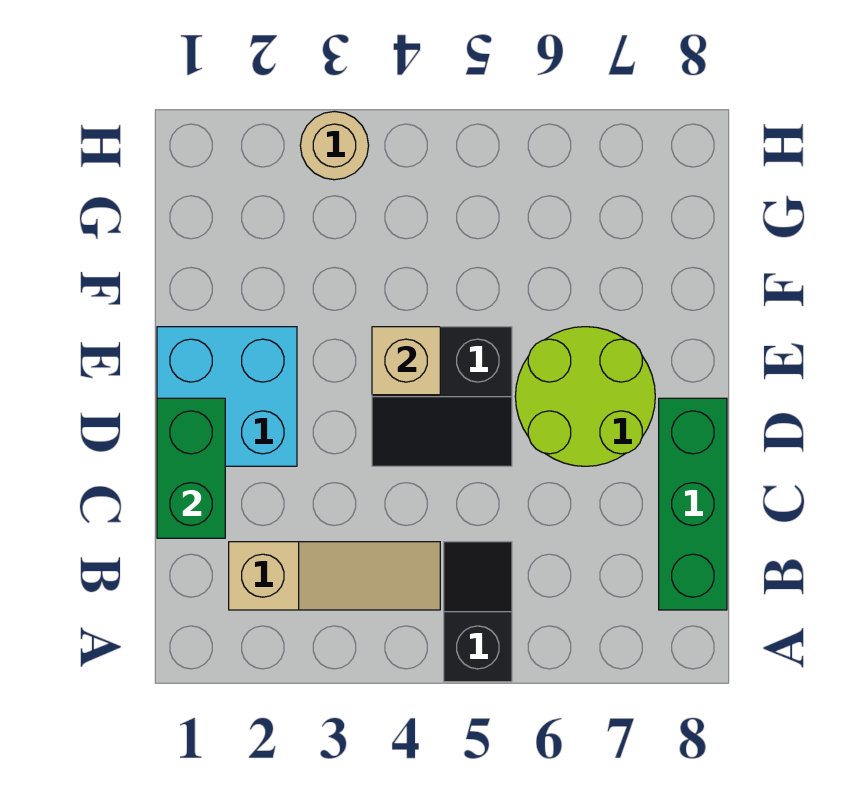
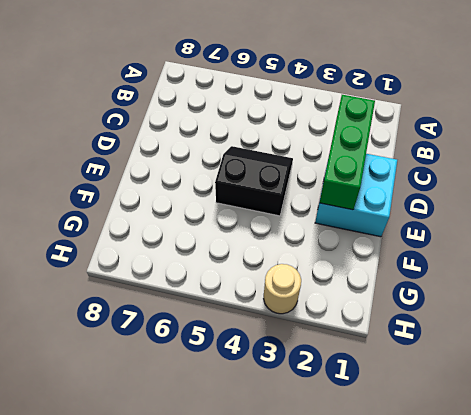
green 1x3 brick [319,95,375,210] -> green 1x3 brick moved to [659,398,727,610]
none -> black 1x2 slope [444,542,512,682]
none -> tan 1x3 slope [229,542,440,610]

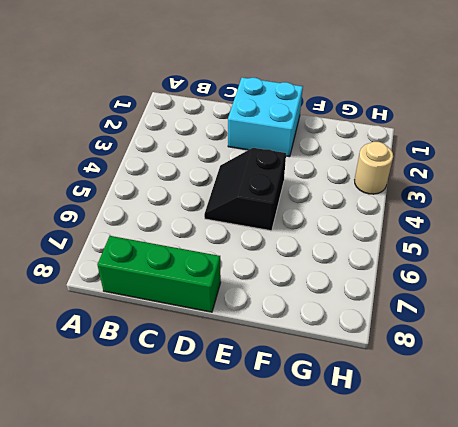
none -> black 1x2 slope [444,542,512,682]
none -> tan 1x3 slope [229,542,440,610]

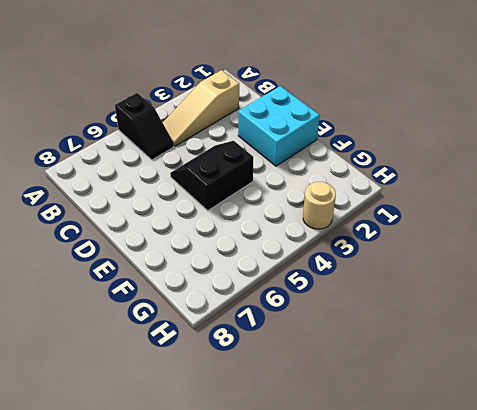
none -> green 1x3 brick [659,398,727,610]
none -> lime 2x2 round brick [515,327,655,466]

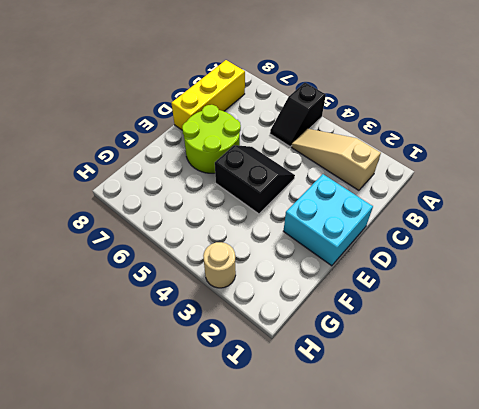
yellow 1x3 brick [171,60,245,130] -> green 1x3 brick [659,398,727,610]
none -> green 1x2 brick [157,398,225,538]
none -> tan 1x1 brick [372,327,440,395]

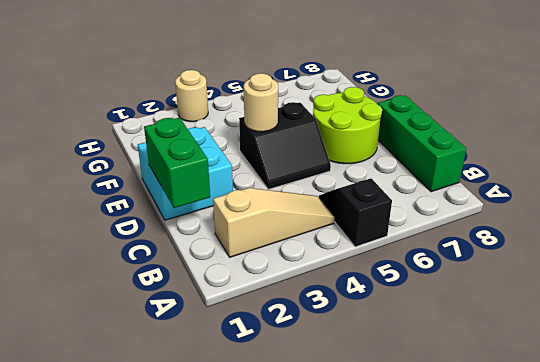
tan 1x1 round brick [244,73,278,132] -> tan 1x1 brick [372,327,440,395]

